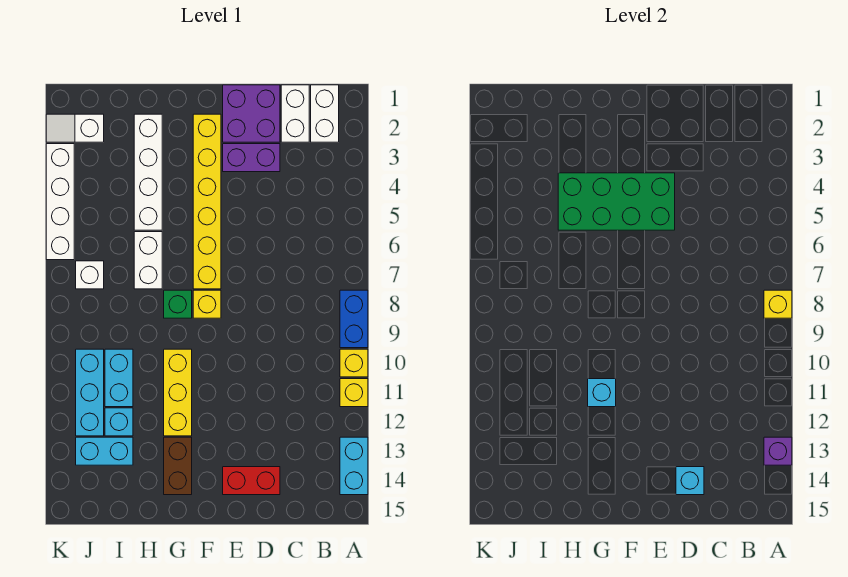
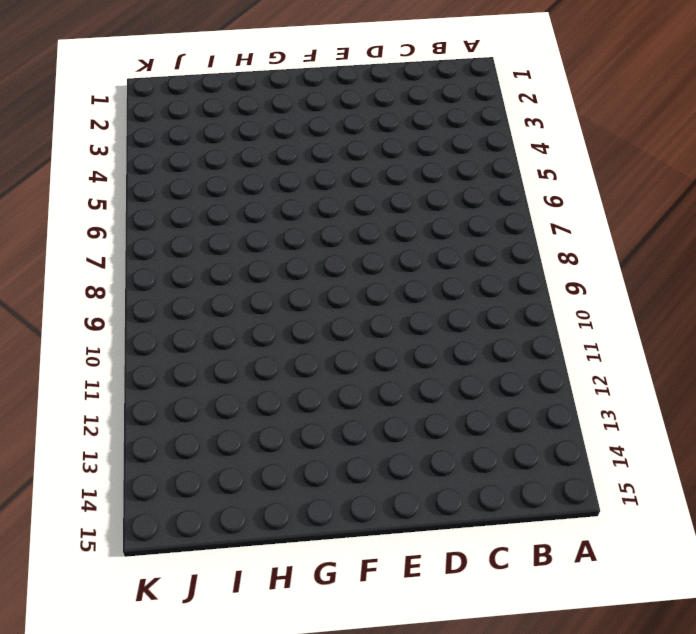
none -> blue 1x2 brick [340,290,368,348]
none -> yellow 1x1 brick [340,349,368,377]
none -> yellow 1x1 brick [340,379,368,407]

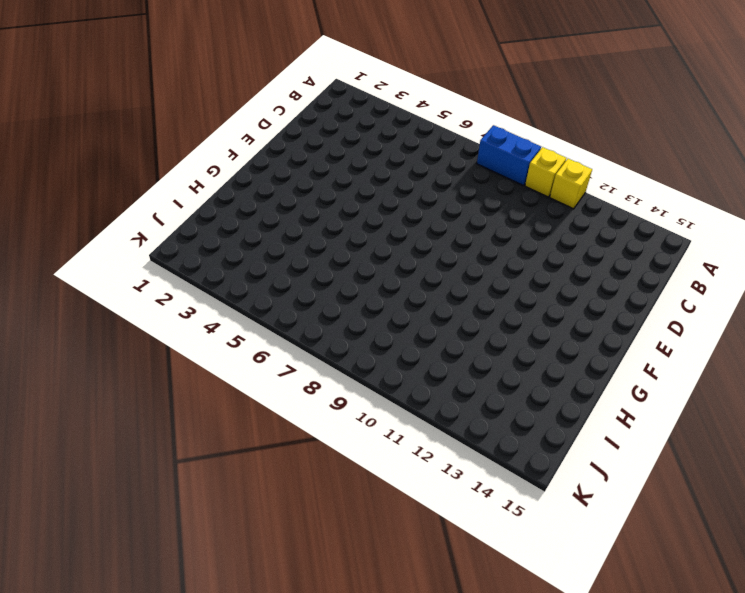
none -> cyan 1x2 brick [340,437,368,495]
none -> white 1x2 brick [311,85,339,142]
none -> white 1x2 brick [281,85,309,142]

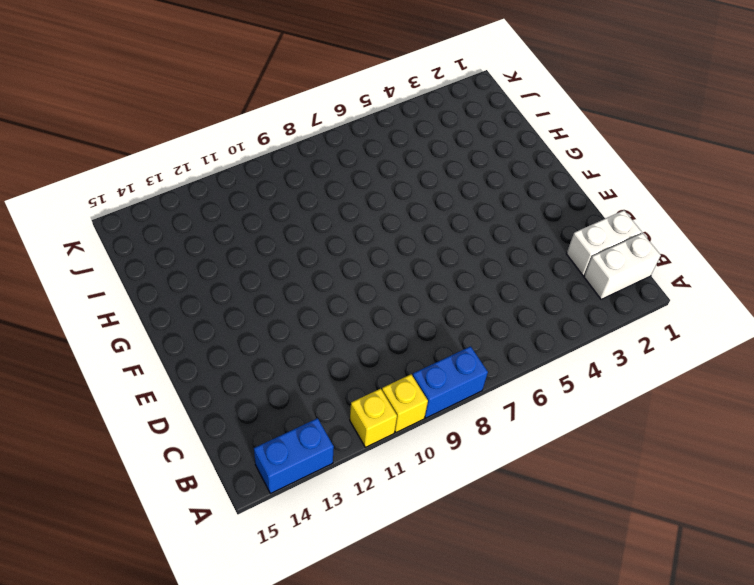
blue 1x2 brick [254,418,334,494] -> cyan 1x2 brick [340,437,368,495]
none -> purple 2x2 brick [223,85,280,142]
none -> purple 1x2 brick [223,144,280,172]
none -> red 1x2 brick [223,467,280,495]

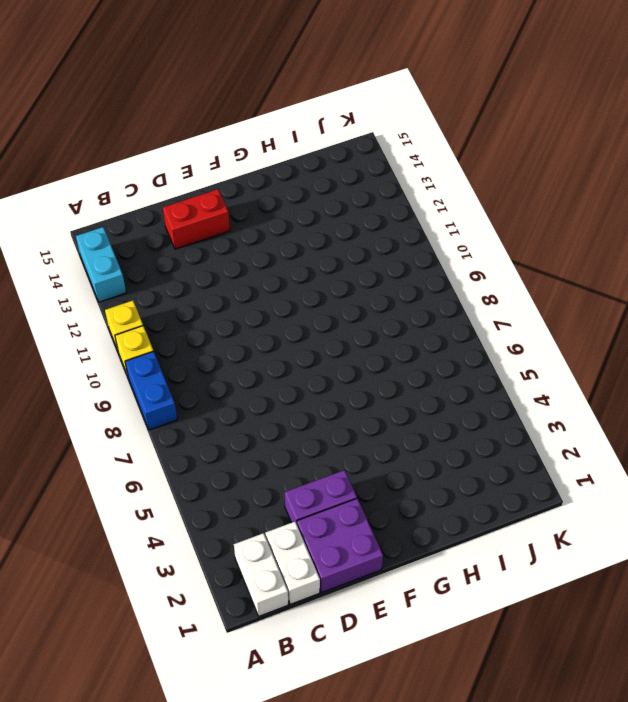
none -> yellow 1x6 brick [193,114,221,289]
none -> yellow 1x1 brick [193,290,221,318]
none -> green 1x1 brick [164,290,192,318]

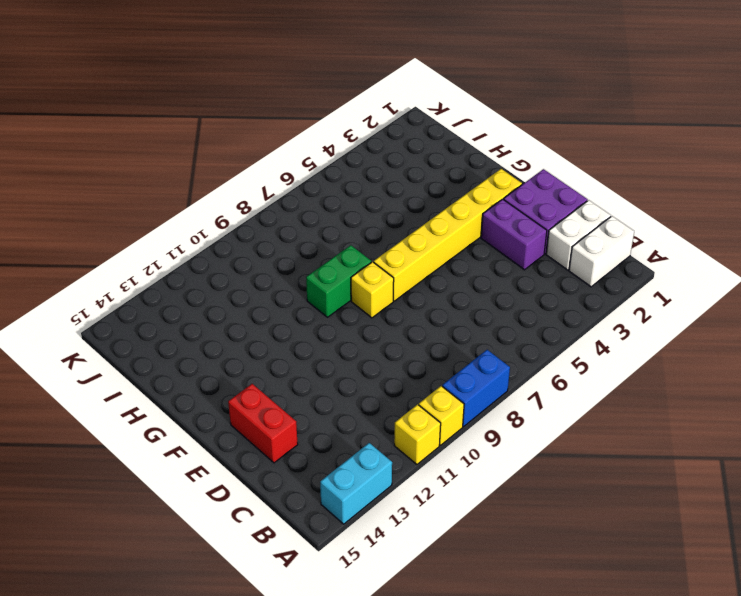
green 1x2 brick [306,245,371,317] -> green 1x1 brick [164,290,192,318]
none -> yellow 1x3 brick [164,349,192,436]
none -> brown 1x2 brick [164,437,192,495]
none -> white 1x4 brick [134,114,162,230]

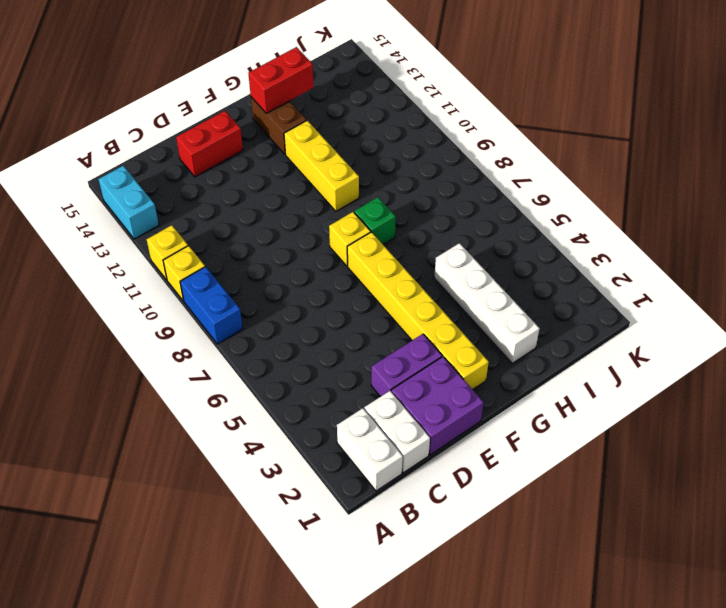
red 1x2 brick [248,47,314,113] -> none
none -> white 1x2 brick [134,232,162,289]
none -> cyan 1x2 brick [105,349,133,407]
none -> cyan 1x1 brick [105,408,133,436]

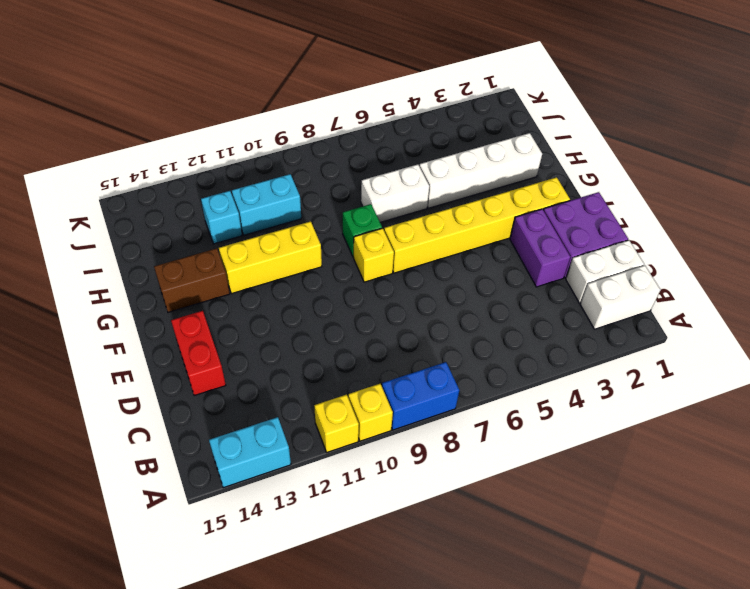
none -> cyan 1x2 brick [76,437,133,465]
none -> white 1x2 slope [46,114,104,142]
none -> white 1x1 brick [76,261,104,289]

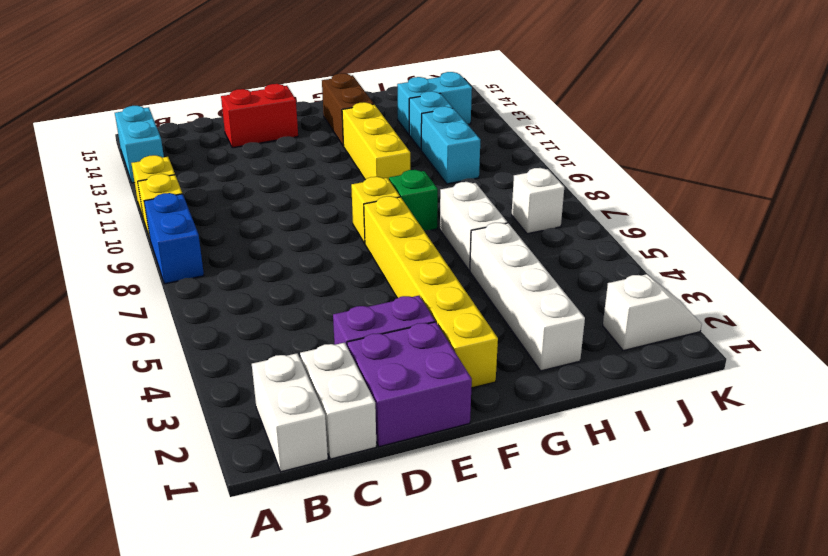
none -> cyan 1x3 brick [76,349,104,436]
none -> white 1x4 brick [46,144,74,260]
none -> yellow 1x1 brick [764,290,792,318]

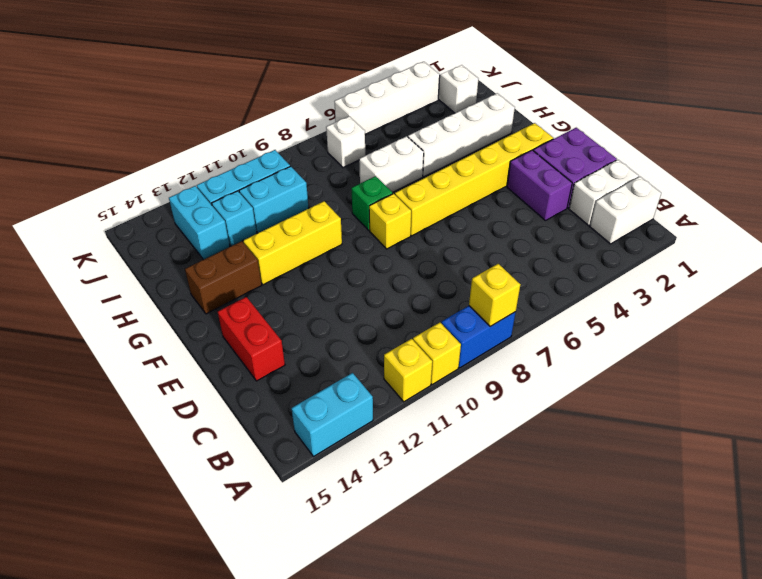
none -> purple 1x1 brick [764,437,792,465]
none -> cyan 1x1 brick [676,467,704,495]
none -> green 2x4 brick [558,173,675,230]

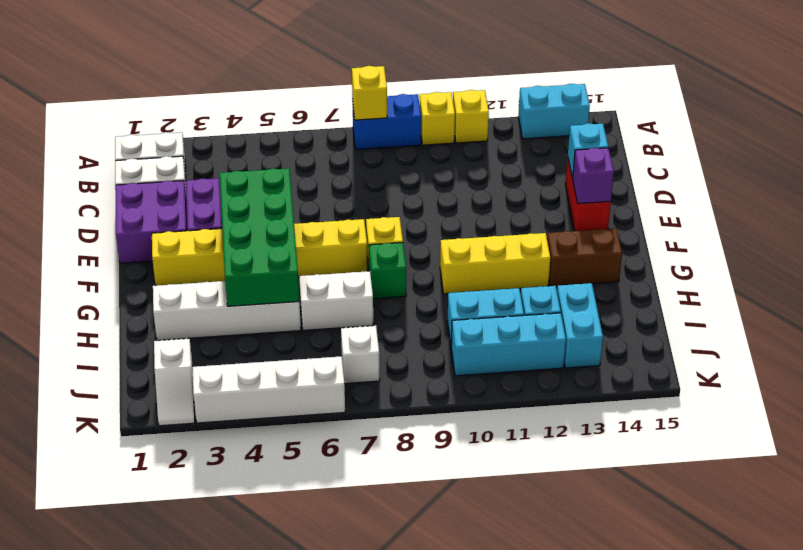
purple 1x1 brick [573,148,614,204] -> purple 1x1 brick moved to [764,437,792,465]
none -> cyan 1x1 brick [588,379,616,407]

